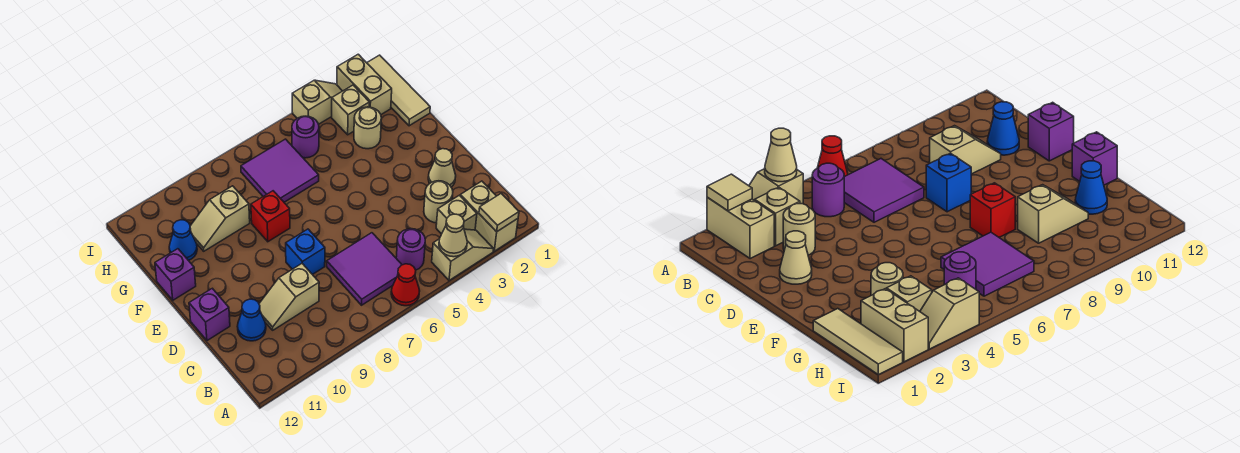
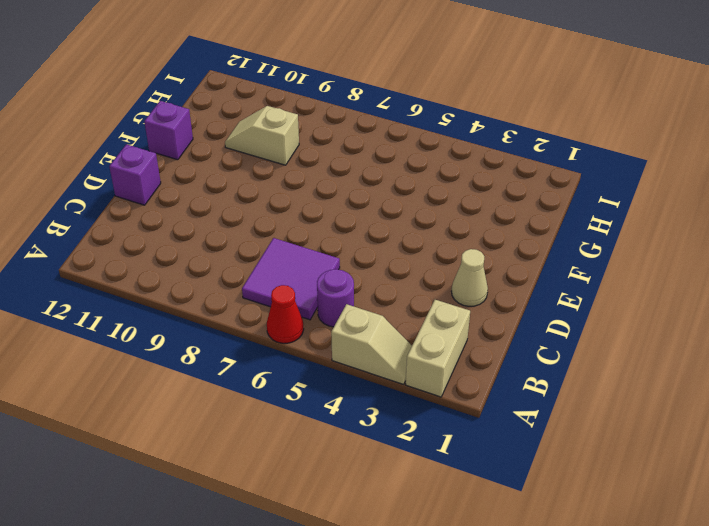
none -> tan 1x1 brick [436,195,477,234]
none -> tan 1x1 round brick [424,181,453,223]
none -> tan 1x2 slope [259,264,319,330]

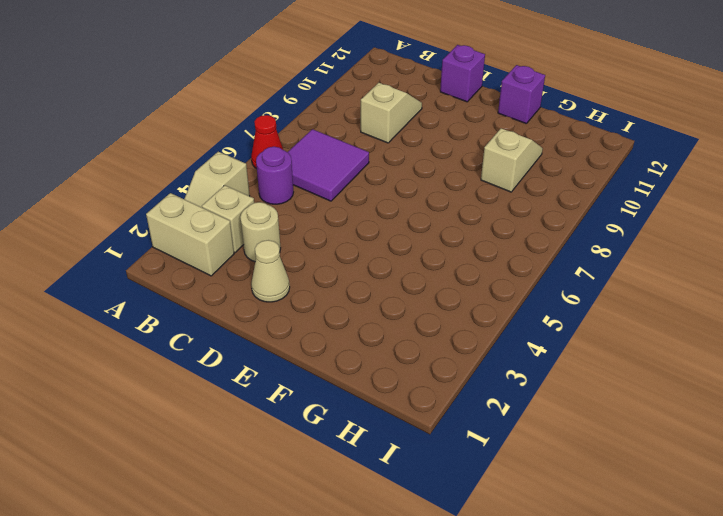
none -> blue 1x1 cone [237,299,266,341]
none -> blue 1x1 brick [286,229,325,275]
none -> red 1x1 brick [251,191,290,242]

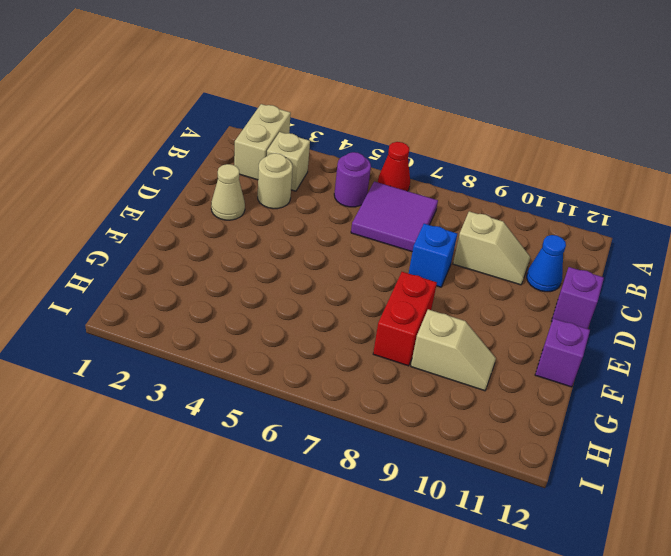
red 1x2 brick [373,272,437,366] -> red 1x1 brick [251,191,290,242]
none -> tan 1x2 slope [432,229,494,280]
none -> tan 1x3 tile [367,55,430,126]
none -> tan 1x1 round brick [354,107,381,149]

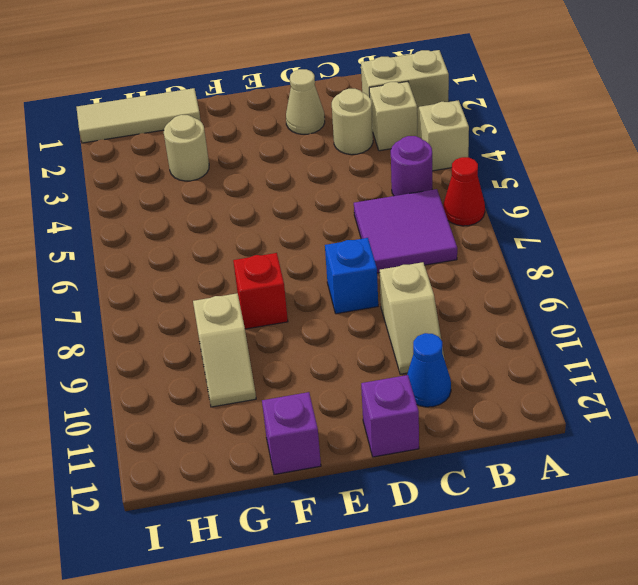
none -> purple 2x2 tile [241,139,319,202]
none -> blue 1x1 cone [169,220,197,260]
none -> tan 1x2 brick [337,54,392,114]

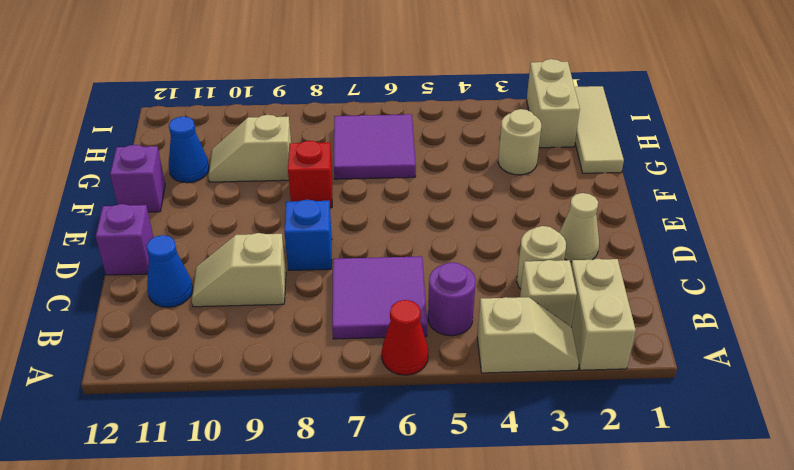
none -> tan 1x1 brick [332,85,369,135]
none -> purple 1x1 round brick [292,116,319,158]
none -> tan 1x2 slope [292,80,342,124]

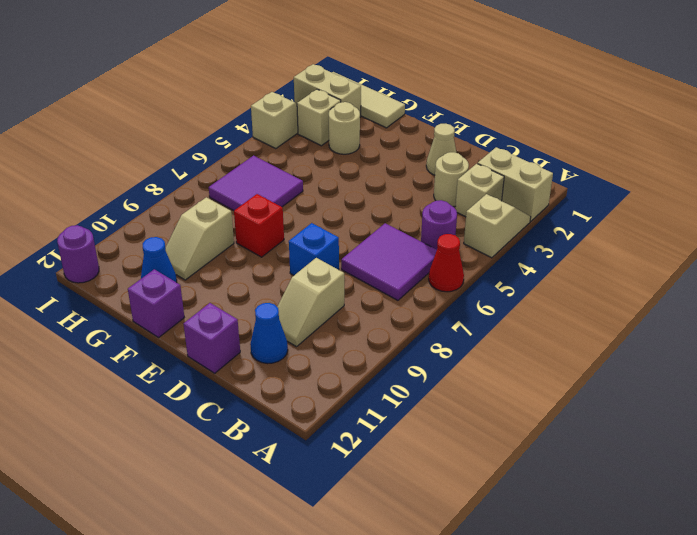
purple 1x1 round brick [57,225,99,283] -> purple 1x1 round brick moved to [292,116,319,158]
none -> tan 1x1 tile [479,194,519,232]
none -> tan 1x1 cone [439,214,467,257]

